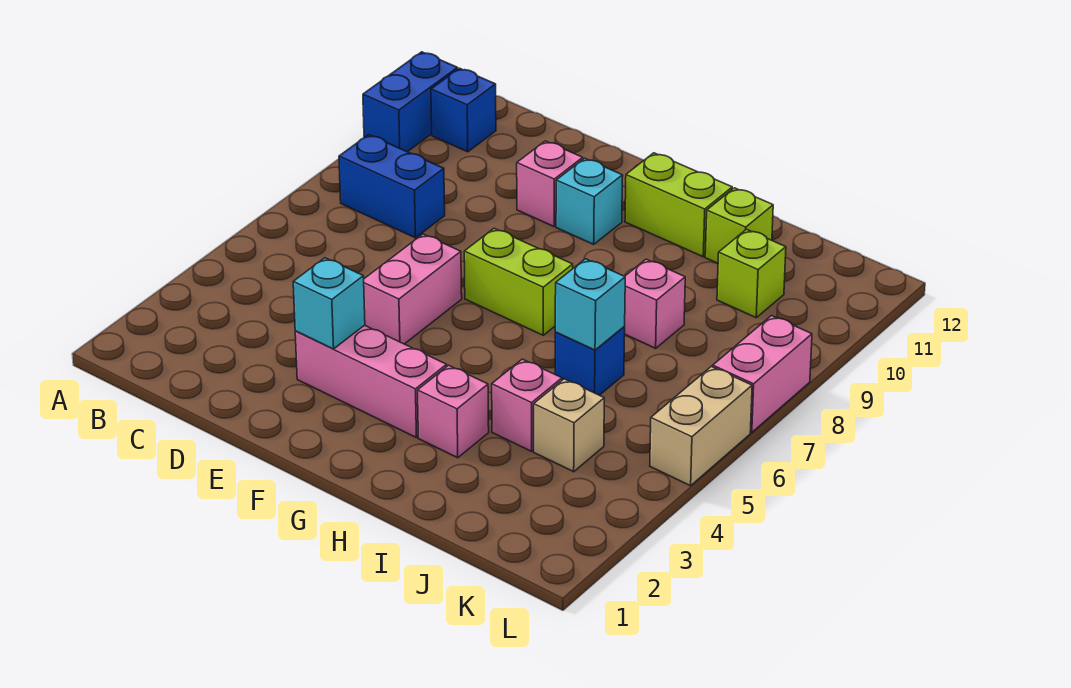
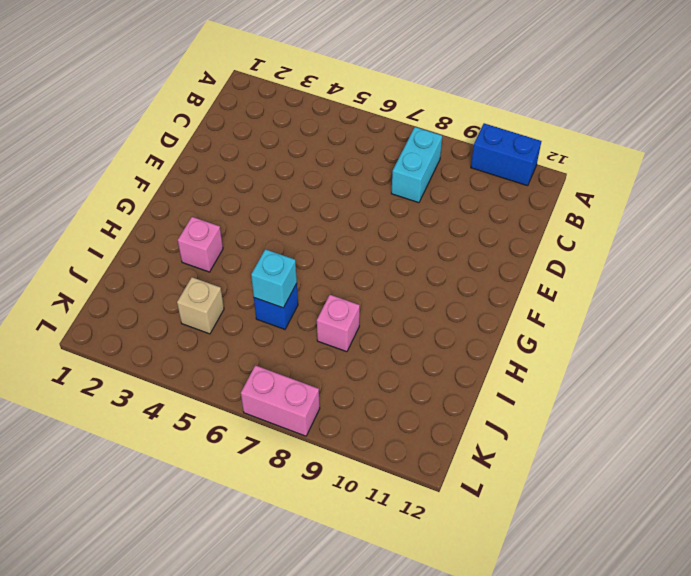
cyan 1x2 brick [391,127,442,203] -> blue 1x2 brick [339,135,445,238]
none -> blue 1x1 brick [431,68,496,152]
none -> pink 1x3 brick [295,325,447,438]
none -> pink 1x2 brick [364,234,462,344]

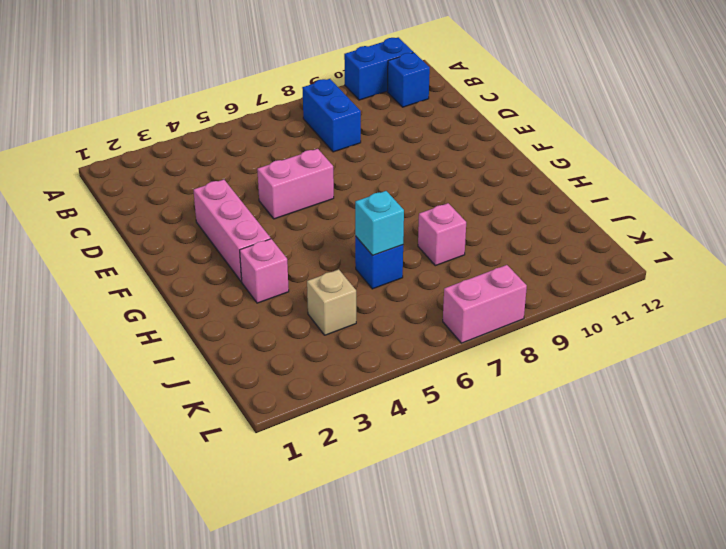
none -> pink 1x1 brick [517,141,583,227]
none -> lime 1x2 brick [464,228,573,335]
none -> cyan 1x1 brick [556,158,623,244]

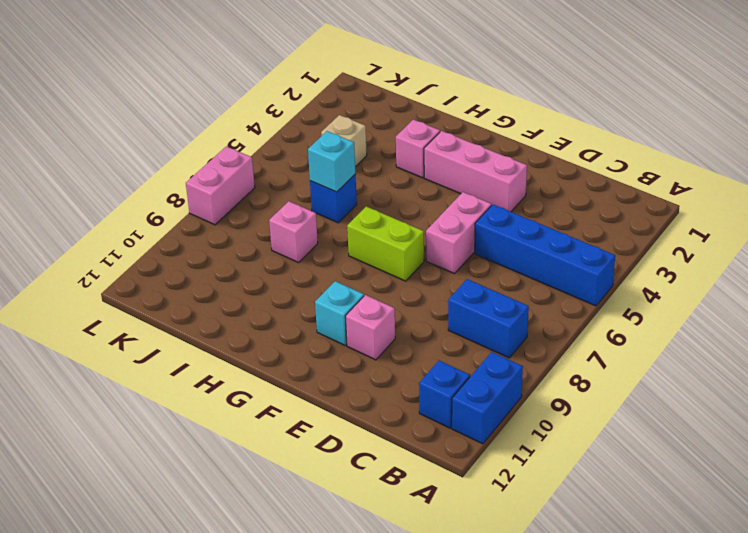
blue 1x4 brick [475,204,615,306] -> none
none -> lime 1x2 brick [625,153,732,257]
none -> pink 1x1 brick [492,359,562,451]
none -> lime 1x1 brick [705,188,773,263]

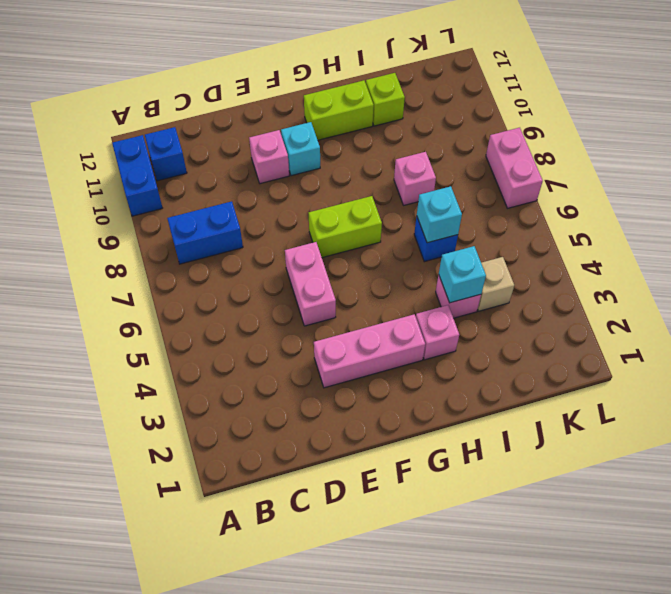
cyan 1x1 brick [439,246,486,303] -> cyan 1x1 brick moved to [293,258,365,349]
none -> lime 1x1 brick [717,229,786,318]
none -> tan 1x2 brick [650,366,752,486]

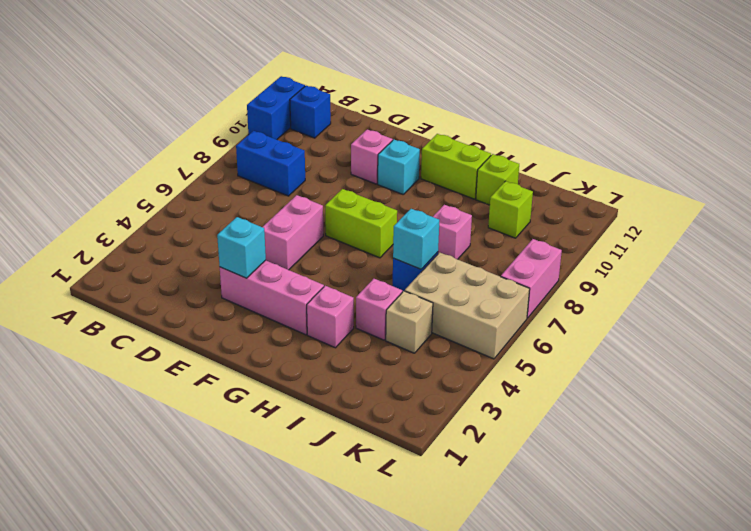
tan 2x3 brick [405,252,530,359] -> tan 1x2 brick [650,366,752,486]

